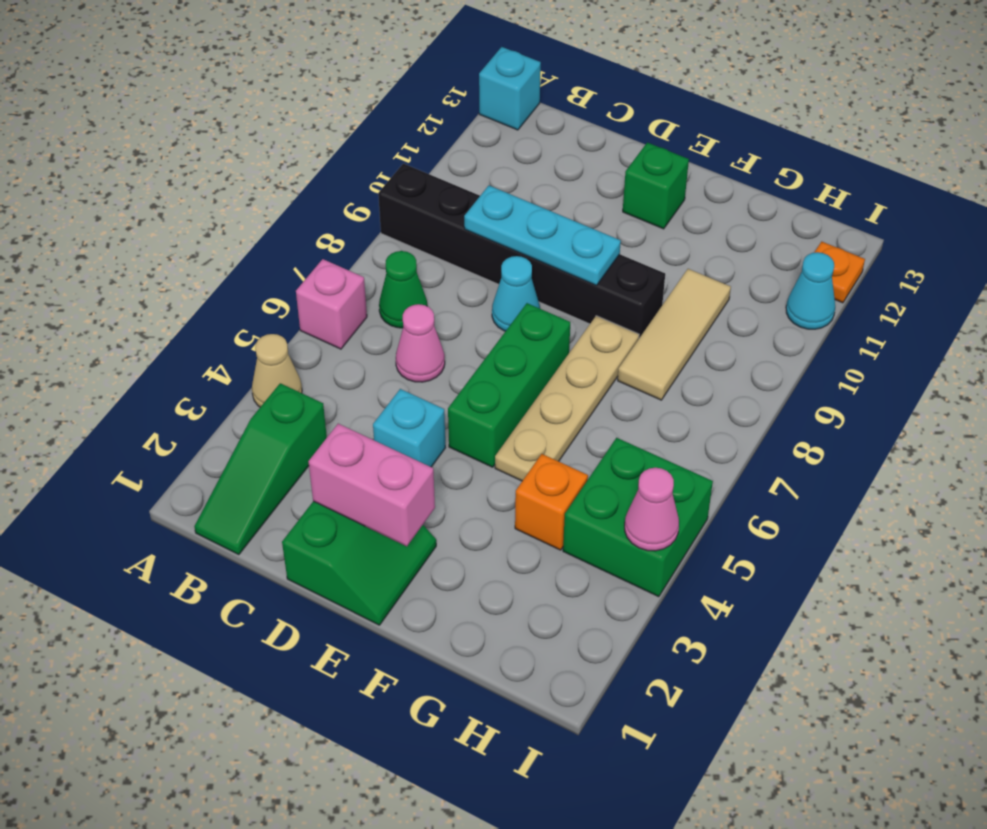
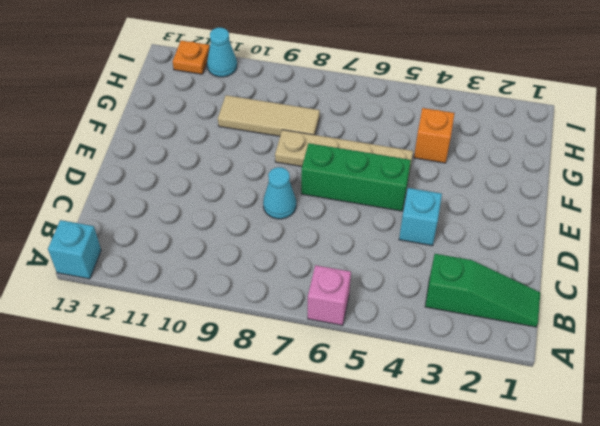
none -> tan 1x1 cone [252,334,302,407]
none -> black 1x6 brick [378,163,665,338]
none -> green 1x1 cone [379,251,427,328]

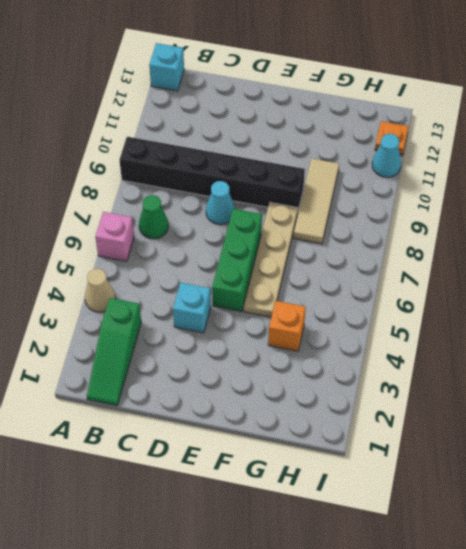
none -> pink 1x1 cone [396,304,445,382]
none -> green 2x2 slope [282,501,436,625]
none -> green 1x1 brick [623,142,689,229]

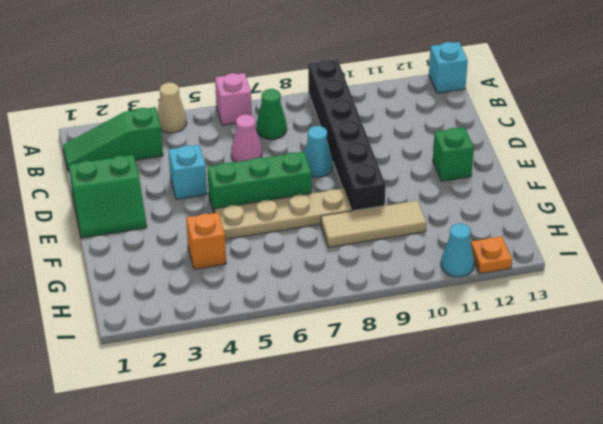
none -> green 2x2 brick [563,438,713,597]
none -> cyan 1x3 plate [464,185,621,285]
none -> pink 1x2 brick [308,424,435,546]

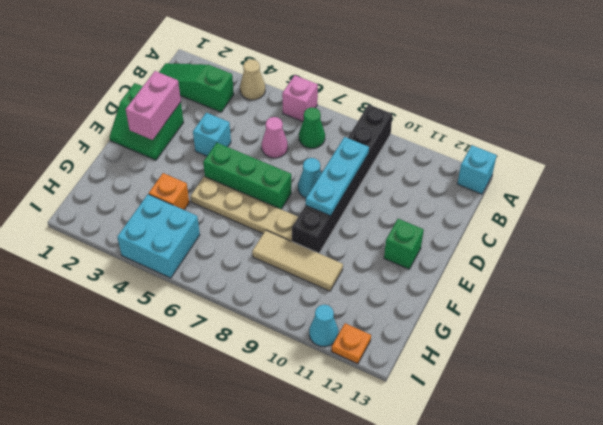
cyan 2x2 brick [117,194,200,278] -> green 2x2 brick [563,438,713,597]
none -> pink 1x1 cone [625,468,679,551]

